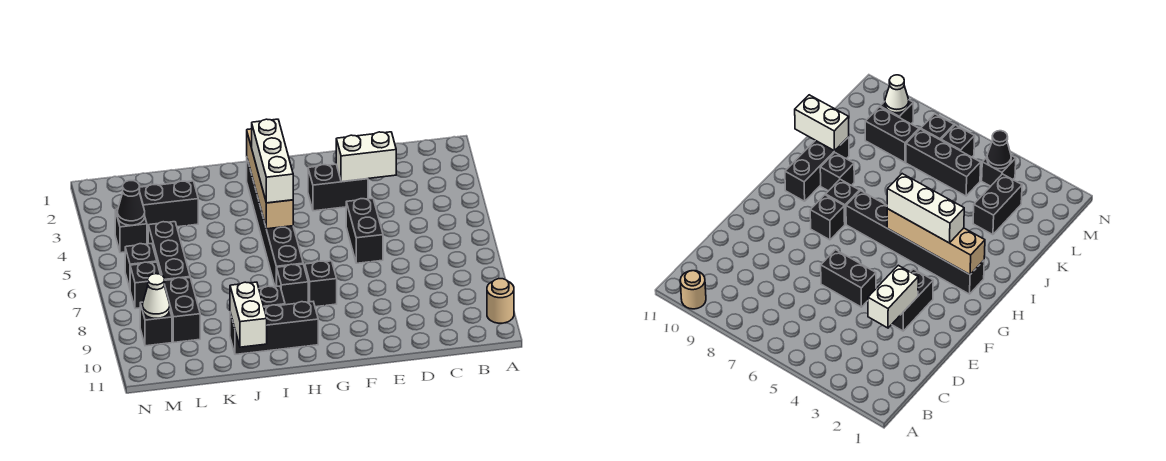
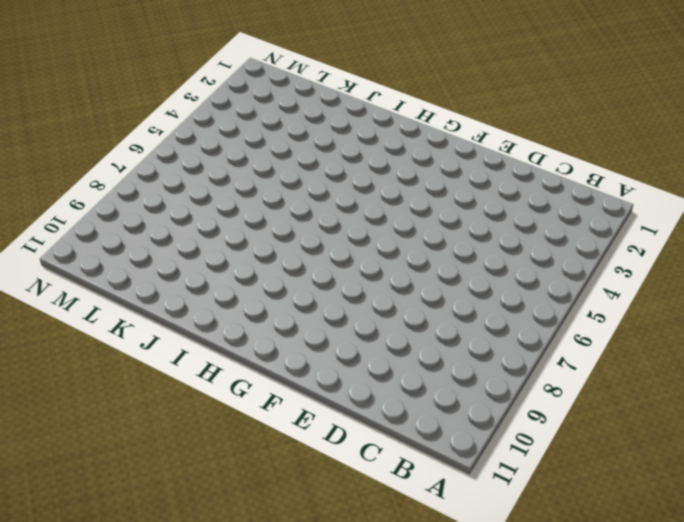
none -> tan 1x1 round brick [487,279,514,323]
none -> black 1x2 brick [308,164,368,211]
none -> black 1x2 brick [346,198,383,263]

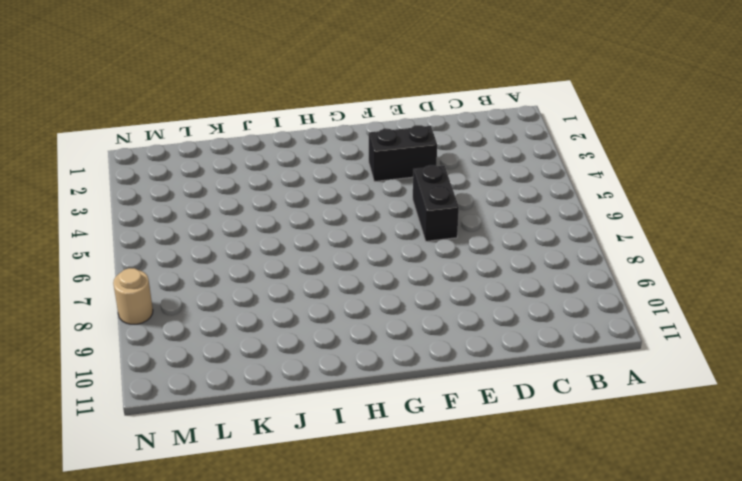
tan 1x1 round brick [113,268,153,324] -> tan 1x1 round brick moved to [487,279,514,323]
none -> black 1x1 brick [305,261,337,307]
none -> black 1x6 brick [247,159,303,287]
none -> black 1x1 brick [277,264,308,305]

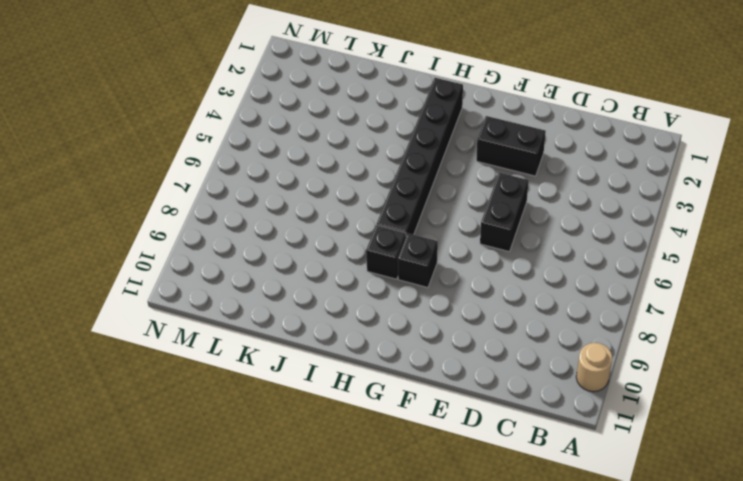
none -> black 1x3 brick [230,302,318,355]
none -> black 1x1 brick [259,286,285,307]
none -> black 1x2 brick [139,181,198,230]

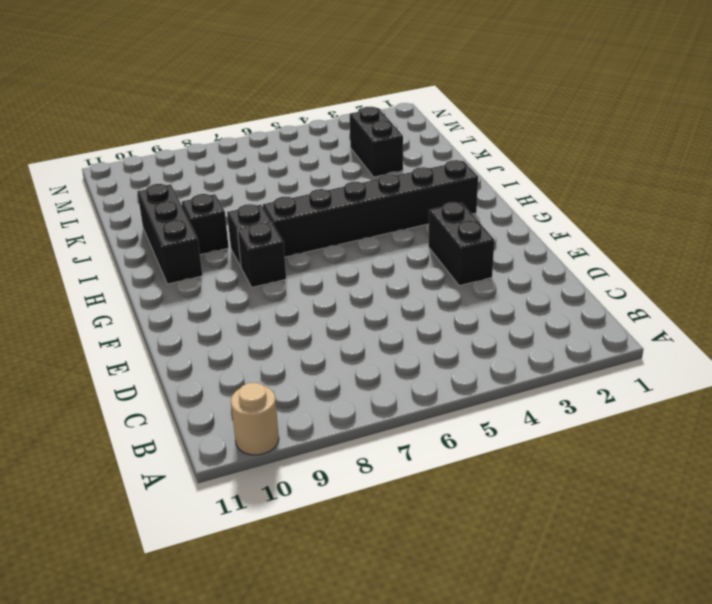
none -> black 1x2 brick [346,198,383,263]
none -> black 1x3 brick [148,222,190,280]
none -> black 1x2 brick [164,278,200,342]

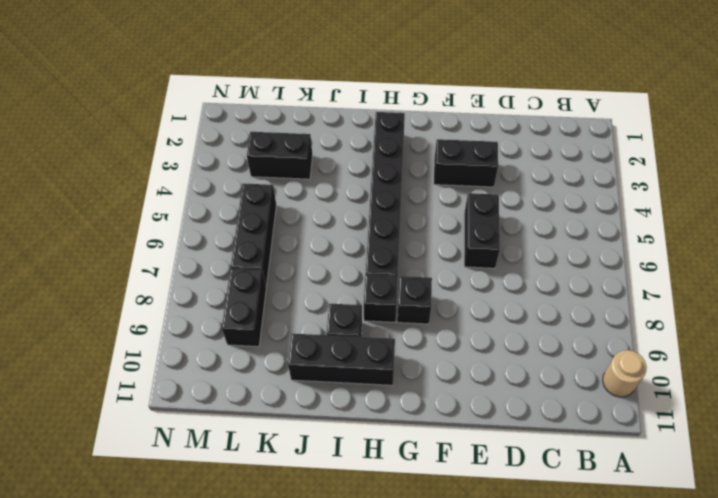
none -> black 1x1 brick [115,209,147,253]
none -> black 1x1 brick [125,244,157,288]
none -> black 1x1 brick [130,262,160,309]

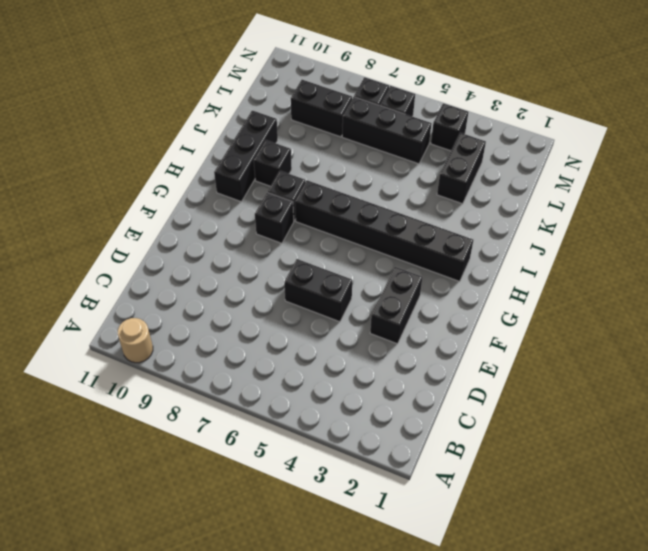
none -> black 1x1 brick [140,302,172,346]
none -> white 1x2 brick [336,132,396,182]
none -> tan 1x4 brick [247,129,293,229]

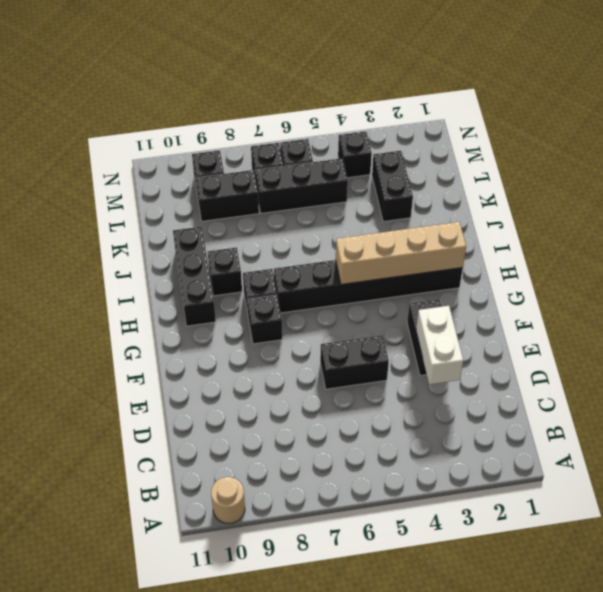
none -> white 1x2 brick [230,282,267,347]
none -> black 1x1 cone [117,181,145,225]
none -> white 1x1 cone [143,274,170,318]

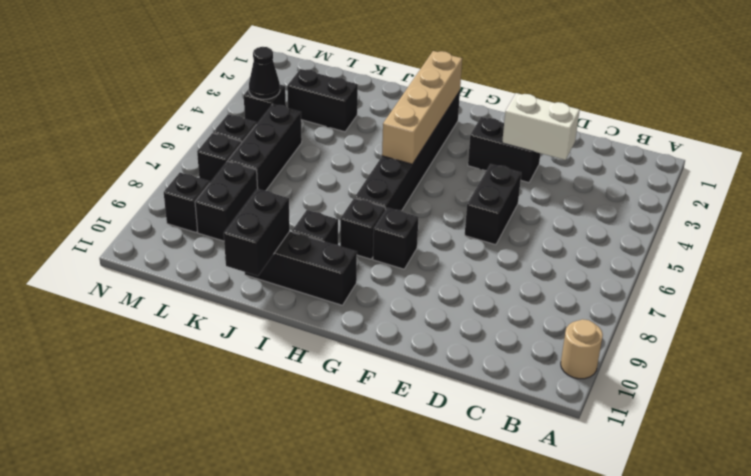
black 1x2 brick [224,189,290,276] -> white 1x2 brick [230,282,267,347]
none -> white 1x1 cone [143,274,170,318]
none -> white 1x3 brick [252,119,293,203]

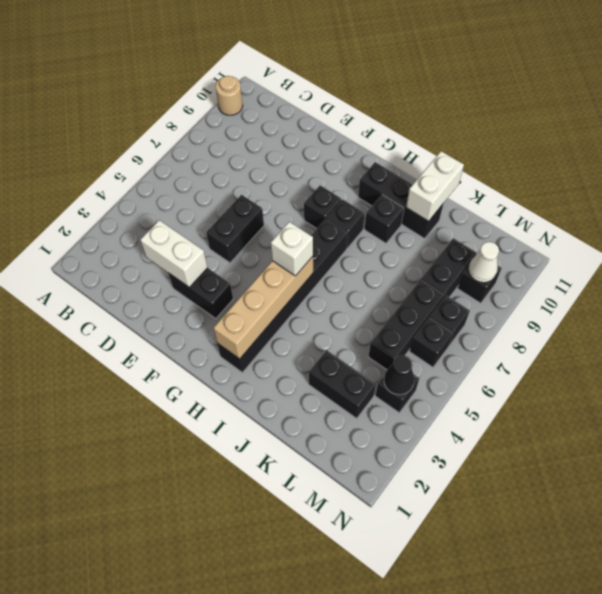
white 1x1 brick [271,222,313,276] -> white 1x3 brick [252,119,293,203]

